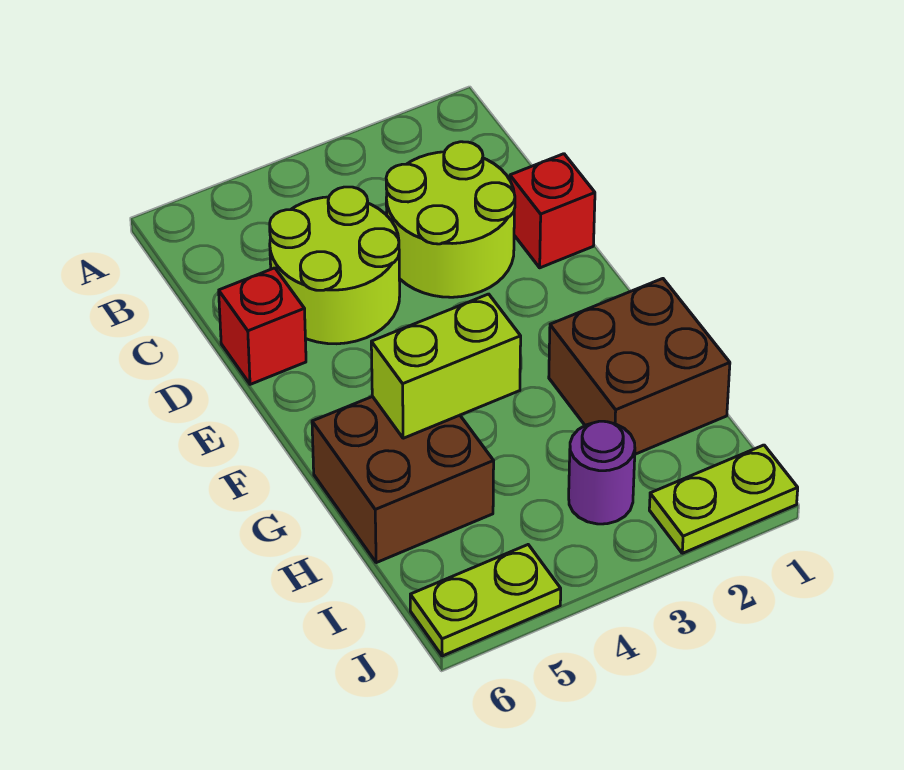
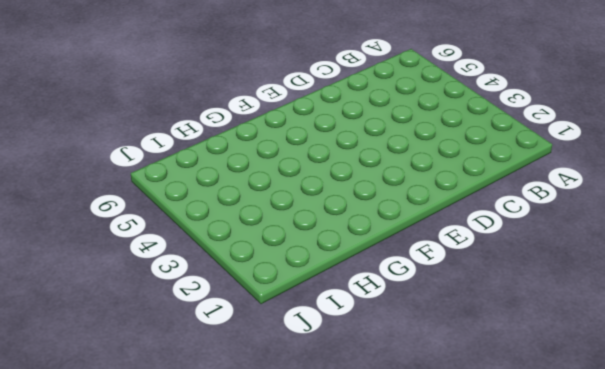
none -> lime 2x2 round brick [386,142,515,297]
none -> lime 2x2 round brick [270,187,400,344]

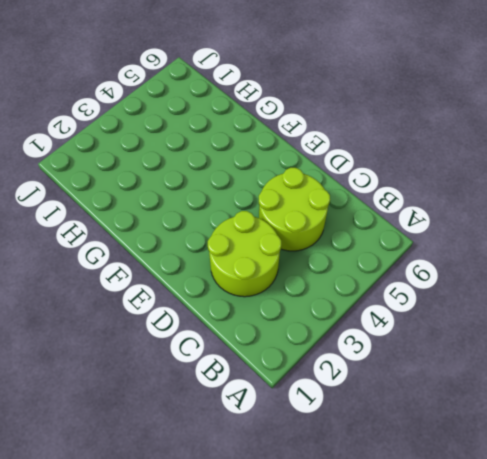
none -> red 1x1 brick [510,154,595,268]
none -> red 1x1 brick [219,268,306,384]

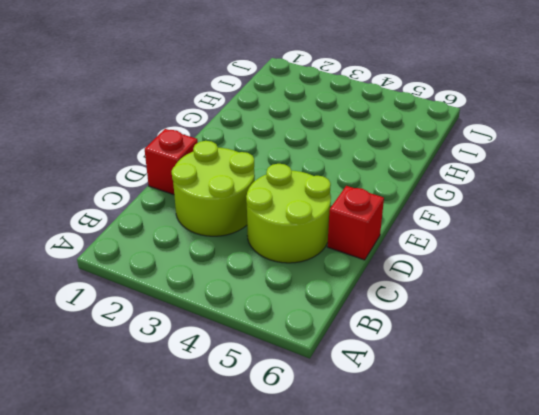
none -> brown 2x2 brick [549,279,730,454]
none -> brown 2x2 brick [312,396,494,563]

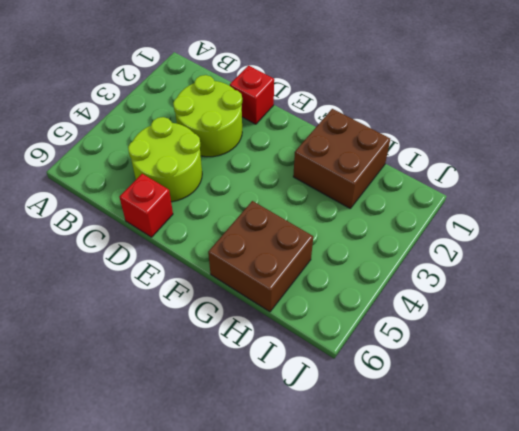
none -> purple 1x1 round brick [569,421,635,524]
none -> lime 1x2 plate [649,445,798,553]

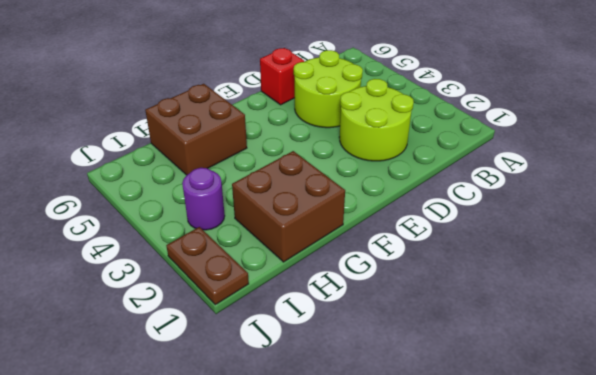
brown 1x2 plate [166,227,249,305] -> lime 1x2 plate [649,445,798,553]
none -> red 1x1 brick [510,154,595,268]
none -> lime 1x2 plate [410,545,561,656]

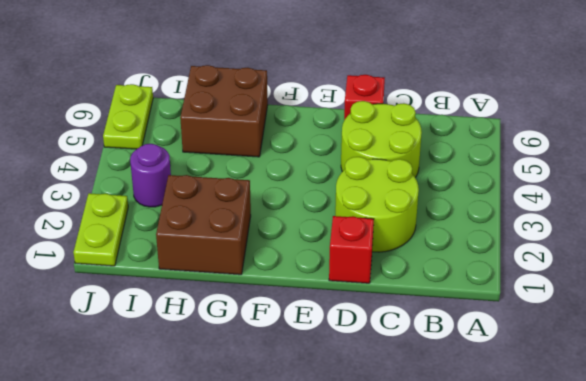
none -> lime 1x2 brick [371,294,521,438]

